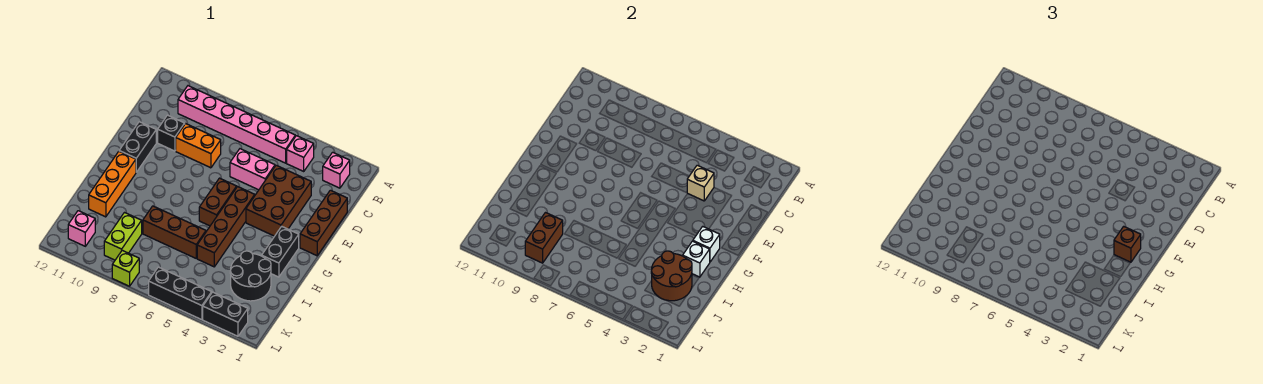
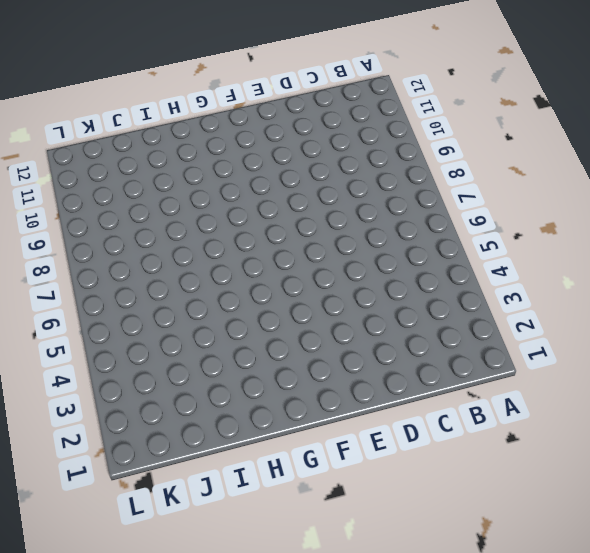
none -> pink 1x1 brick [323,152,350,188]
none -> pink 1x1 brick [287,136,314,171]
none -> pink 1x6 brick [178,86,295,163]

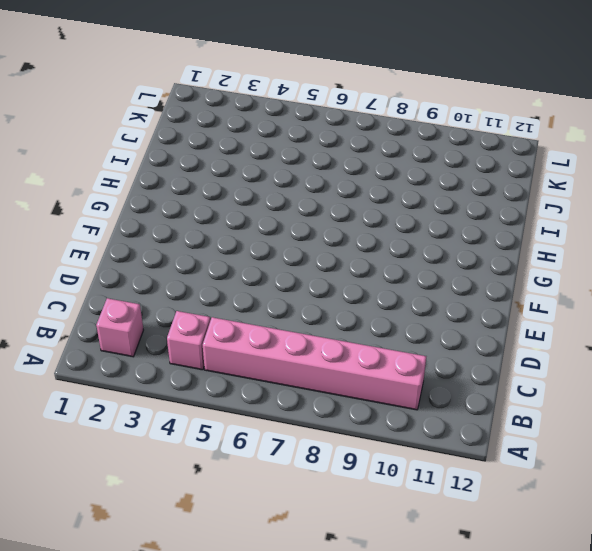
none -> brown 1x3 brick [300,190,347,256]
none -> brown 2x3 brick [246,165,311,236]
none -> pink 1x2 brick [230,149,275,190]

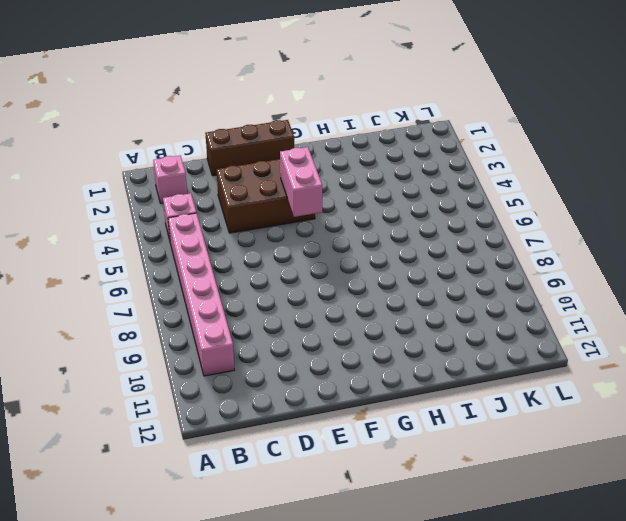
pink 1x2 brick [280,147,322,217] -> pink 1x2 brick moved to [230,149,275,190]
none -> orange 1x2 brick [176,124,221,168]
none -> black 1x1 brick [158,115,185,151]
none -> black 1x2 brick [119,122,156,172]

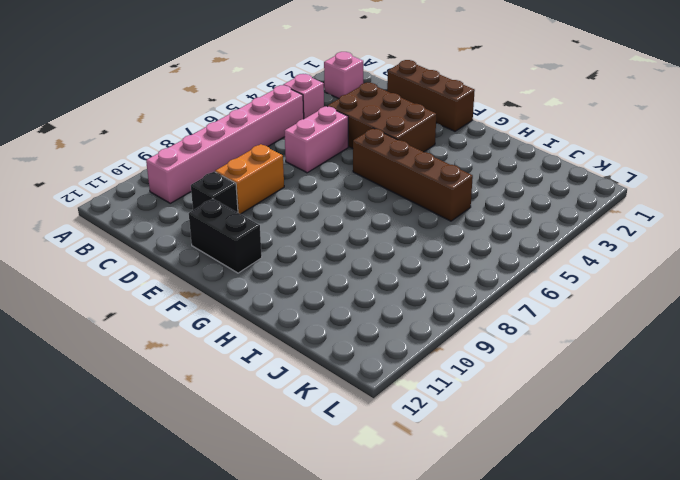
none -> brown 1x2 brick [199,178,237,226]
none -> black 1x2 brick [262,226,299,277]
none -> orange 1x3 brick [89,152,136,217]

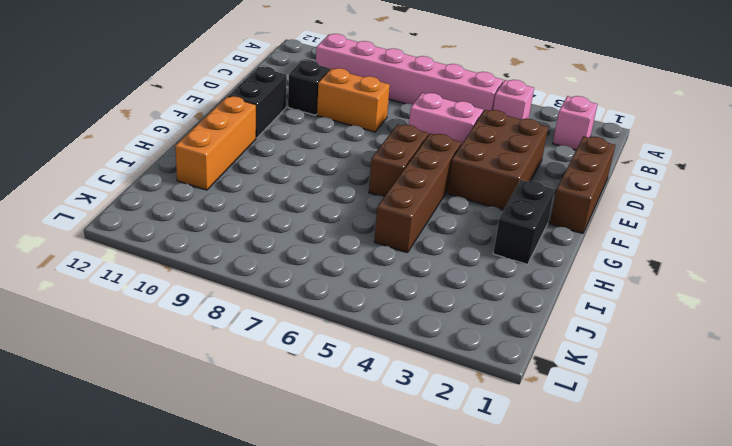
none -> black 2x2 round brick [230,251,271,301]
none -> brown 1x3 brick [143,206,206,258]
none -> lime 1x2 brick [104,213,142,260]

